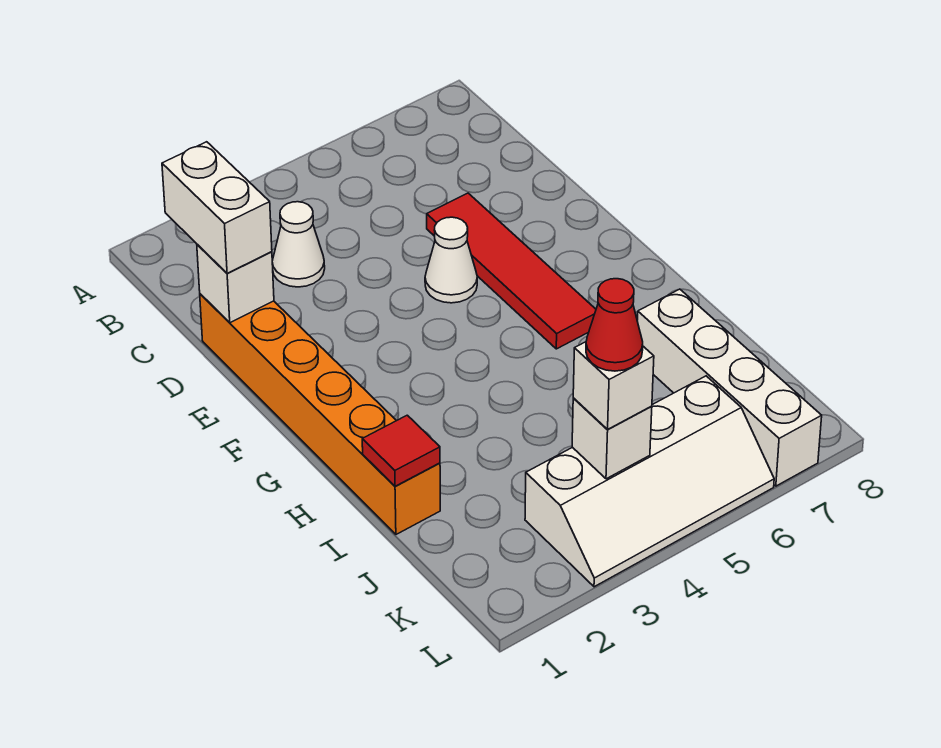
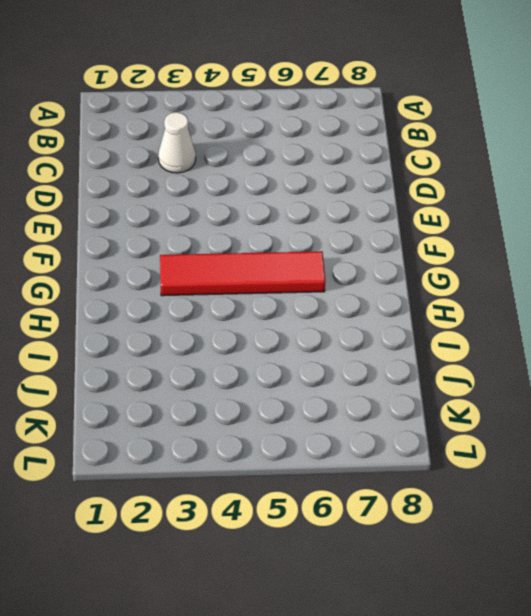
red 1x4 tile [160,251,325,296] -> red 1x4 tile turned to [427,193,596,349]
none -> orange 1x6 brick [200,294,440,534]
none -> white 1x1 cone [425,217,477,303]
none -> white 1x4 brick [637,289,822,486]

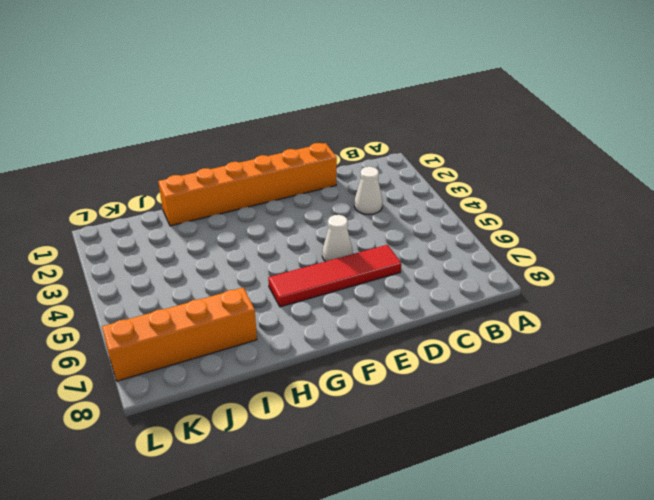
orange 1x4 brick [102,288,257,381] -> white 1x4 brick [637,289,822,486]
none -> white 2x4 slope [525,376,774,587]
none -> white 1x1 brick [197,244,274,323]
none -> red 1x1 tile [362,415,440,486]

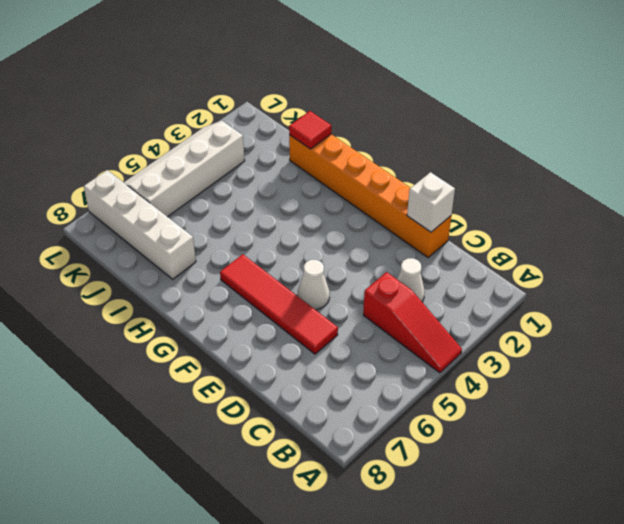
red 1x3 slope [363,272,462,373] -> none
none -> white 1x1 brick [572,398,652,479]
none -> white 1x2 brick [162,142,272,273]
none -> white 1x1 brick [573,342,654,430]

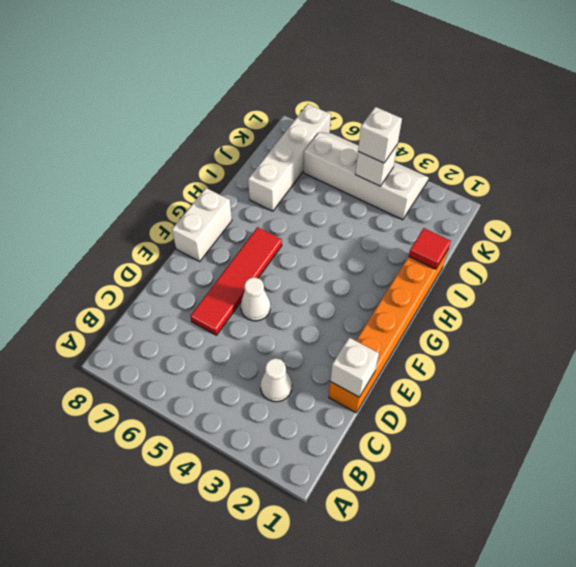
white 1x2 brick [172,188,232,261] -> white 1x2 brick moved to [162,142,272,273]
none -> red 1x1 cone [586,279,643,371]

